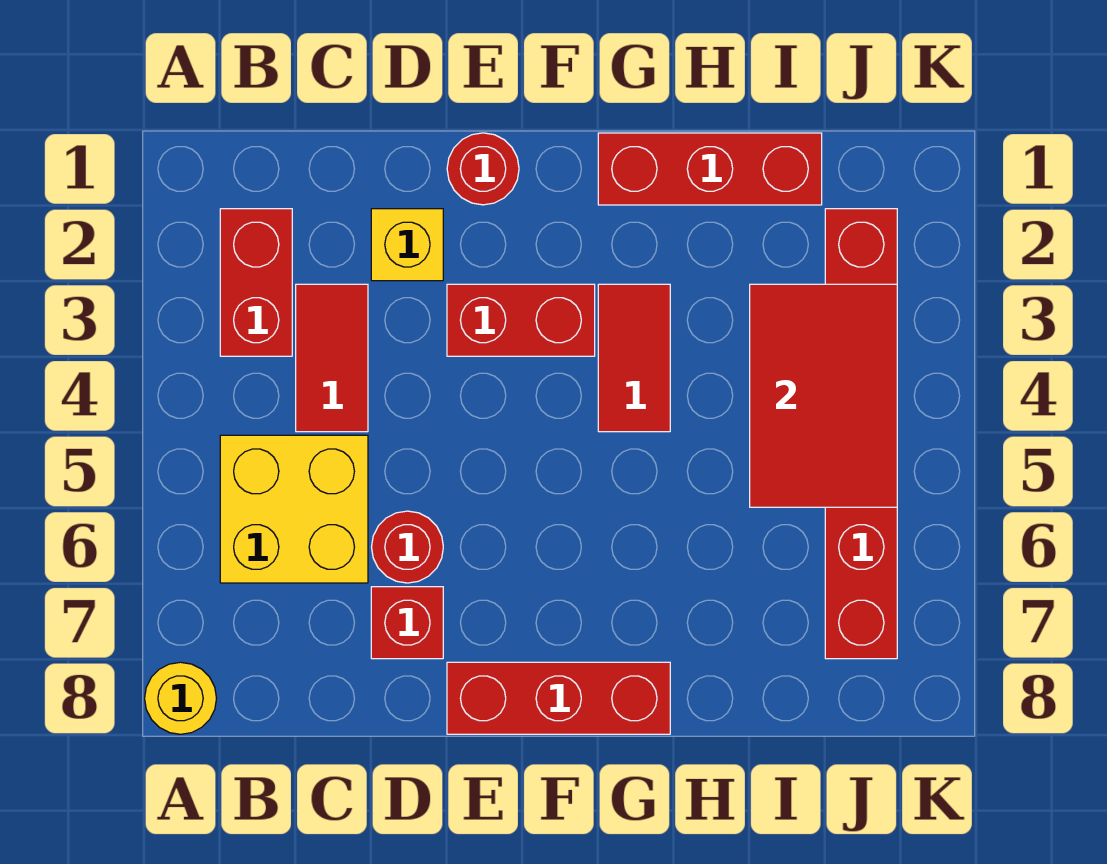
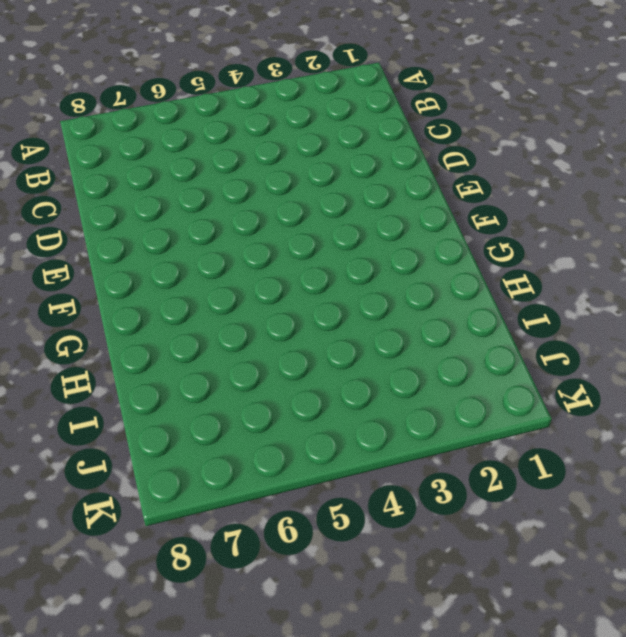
none -> yellow 1x1 round brick [145,662,217,734]
none -> red 1x2 brick [220,209,292,356]
none -> yellow 2x2 brick [220,435,368,583]

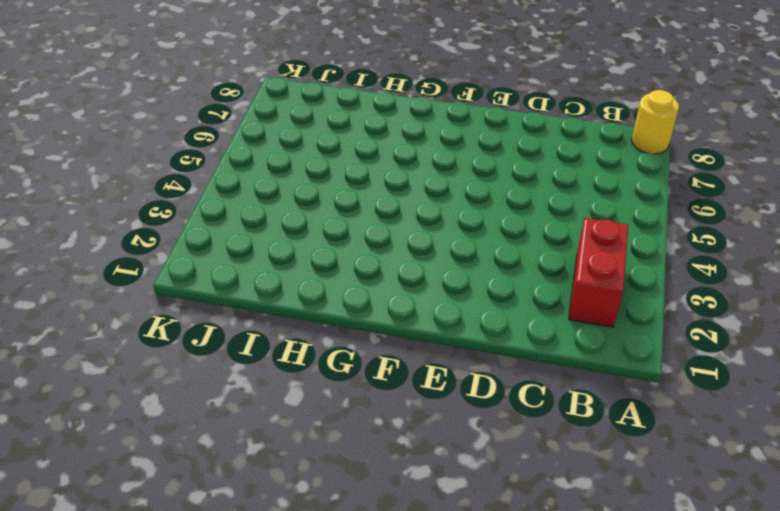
none -> yellow 2x2 brick [220,435,368,583]
none -> red 1x2 tile [296,284,368,432]
none -> yellow 1x1 brick [371,209,443,281]

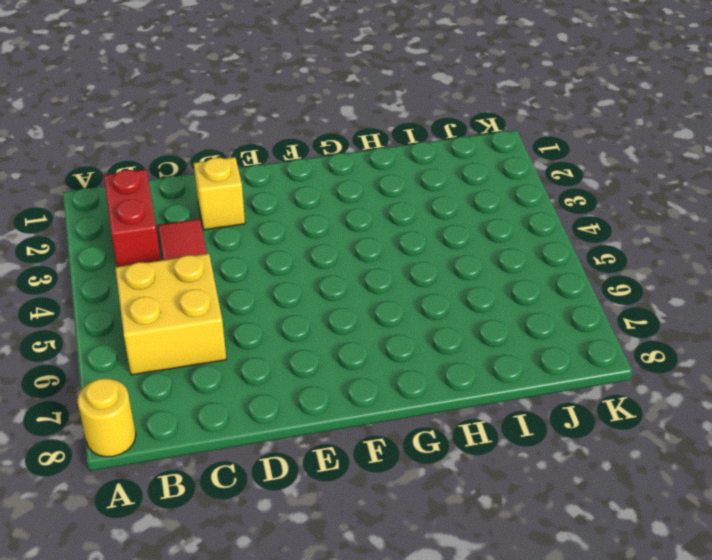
none -> red 1x1 round brick [372,511,443,583]
none -> red 1x1 brick [371,587,443,659]
none -> red 1x1 round brick [447,133,519,205]

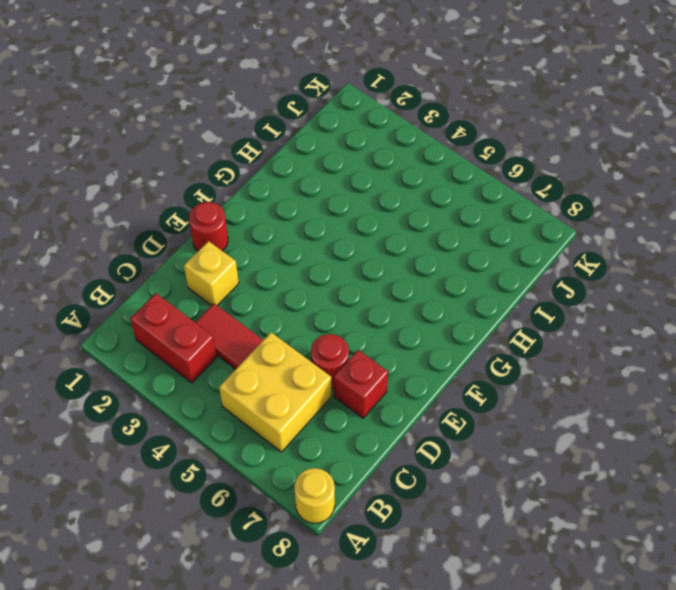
none -> red 1x2 brick [447,284,595,356]
none -> red 1x3 brick [447,662,670,734]
none -> red 1x3 brick [598,133,822,205]

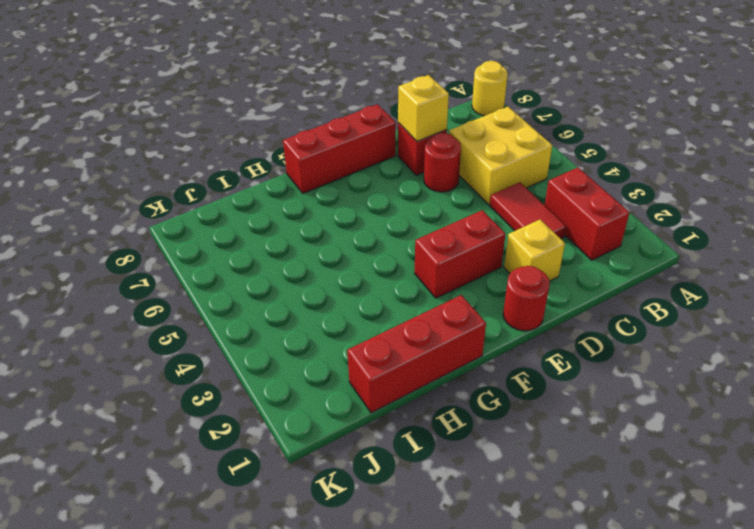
yellow 1x1 brick [398,75,449,141] -> none
none -> red 1x2 tile [598,284,670,432]
none -> red 1x6 brick [825,209,897,659]
none -> red 2x3 tile [750,284,897,507]

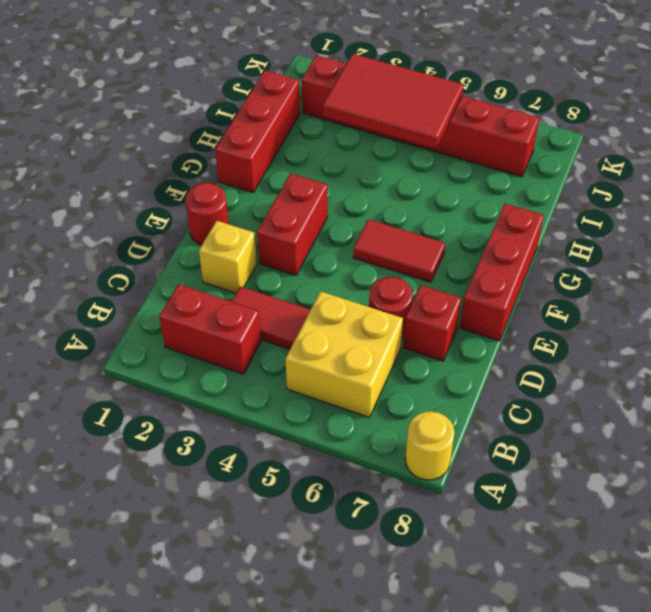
red 1x2 tile [353,219,445,282] -> red 1x2 tile moved to [598,284,670,432]

